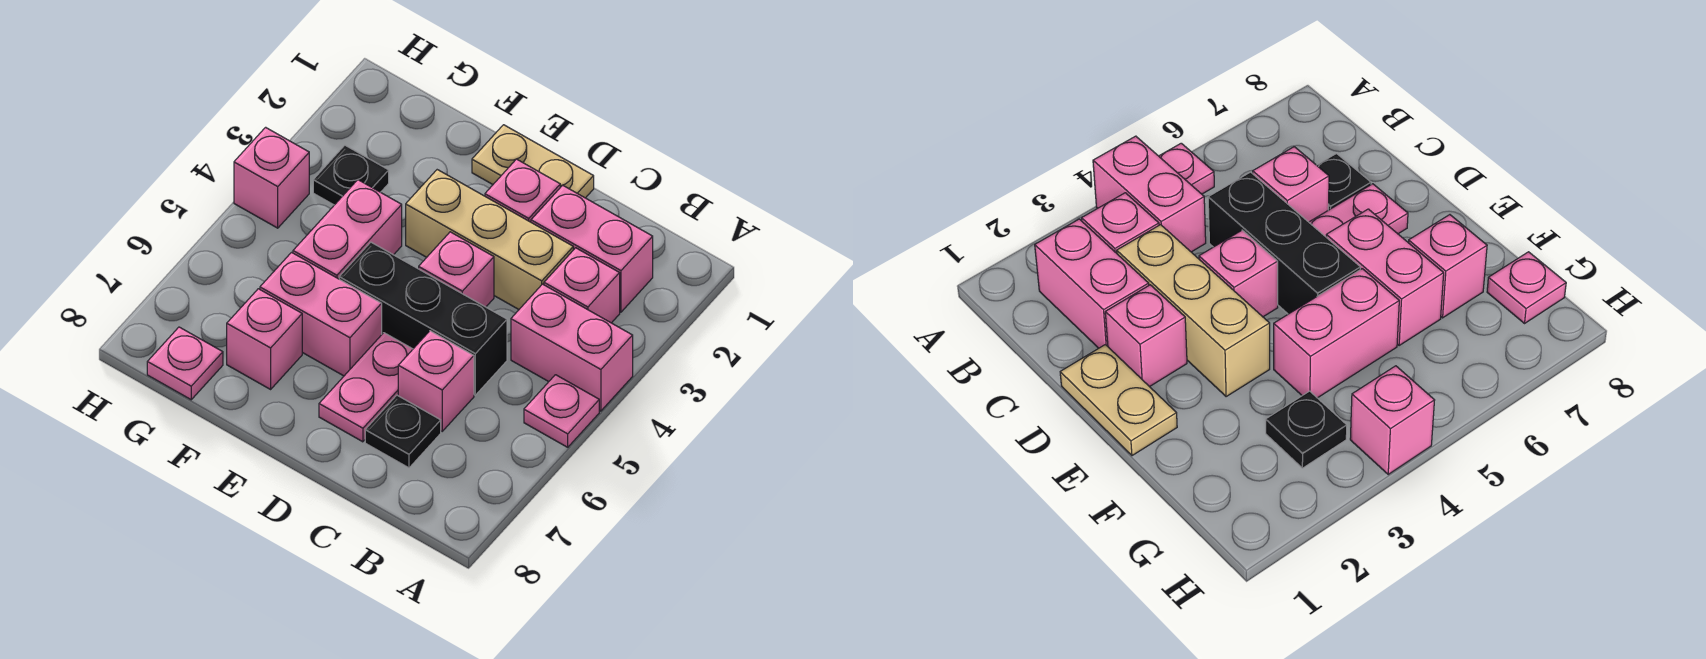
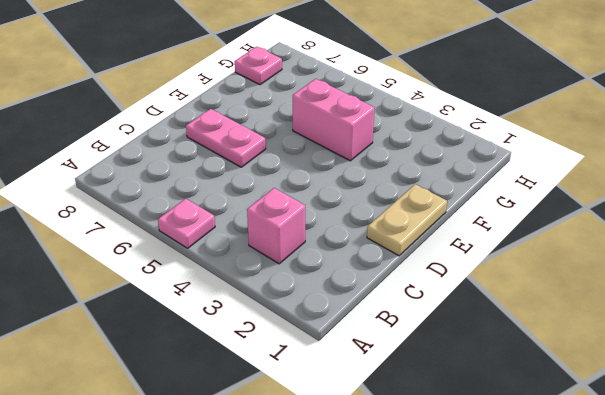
none -> pink 1x2 brick [511,284,633,411]
none -> pink 1x2 brick [531,185,653,312]
none -> tan 1x3 brick [406,170,573,309]

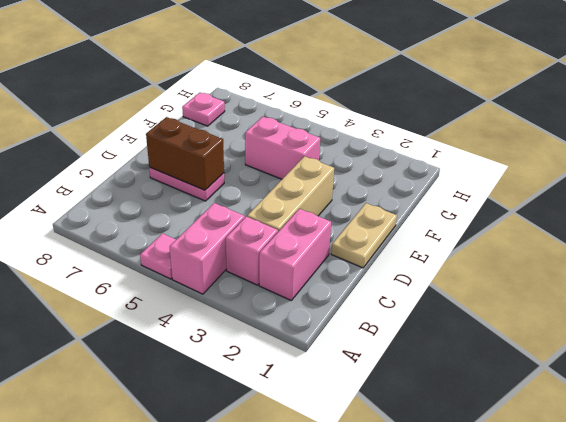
brown 1x2 brick [146,117,224,190] -> none
none -> black 1x3 brick [339,242,507,395]
none -> pink 1x1 brick [398,331,474,431]
none -> black 1x1 plate [365,395,441,468]

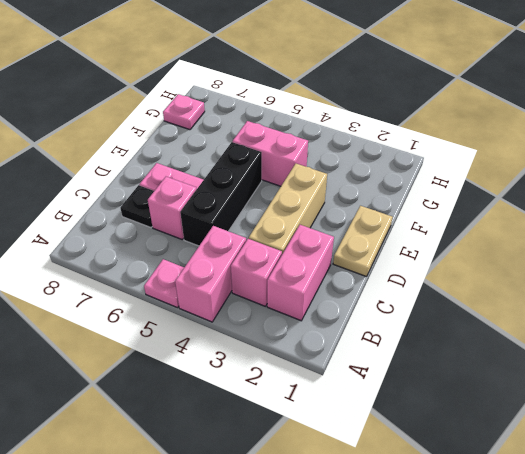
none -> pink 1x1 brick [485,159,560,222]
none -> pink 1x1 brick [419,232,494,307]
none -> pink 1x2 brick [260,252,382,376]

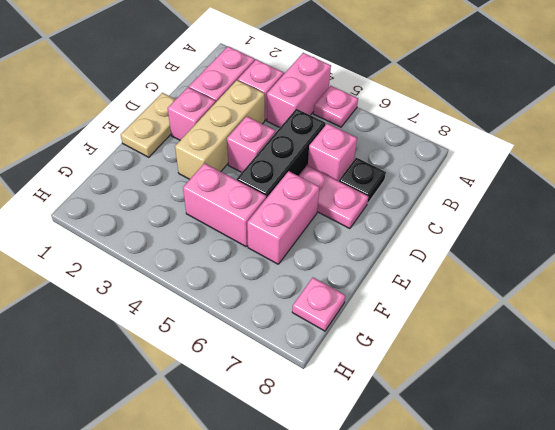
none -> pink 1x1 brick [227,289,302,389]
none -> black 1x1 plate [313,145,389,205]
none -> pink 1x1 brick [234,127,309,228]

